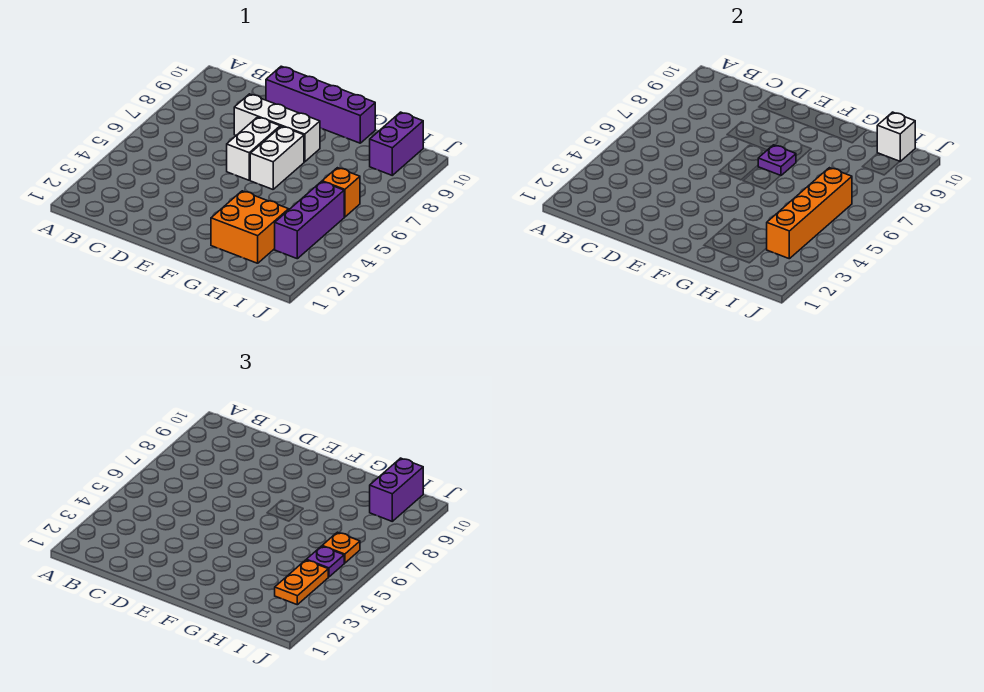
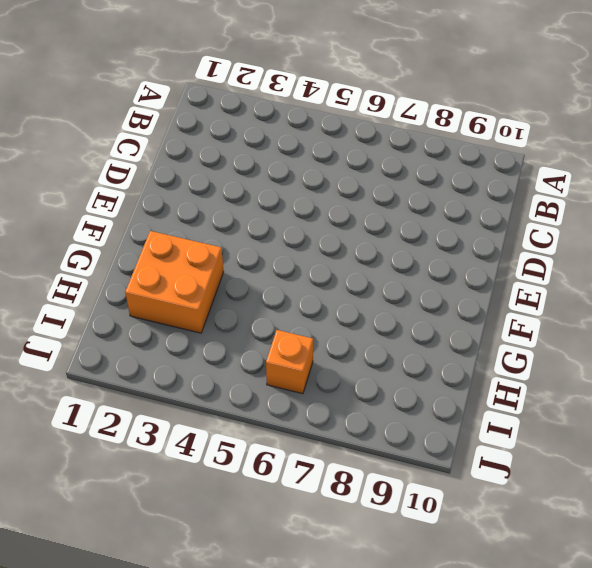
none -> white 1x3 brick [234,94,320,162]
none -> purple 1x4 brick [266,66,375,143]
none -> white 1x2 brick [227,117,280,180]

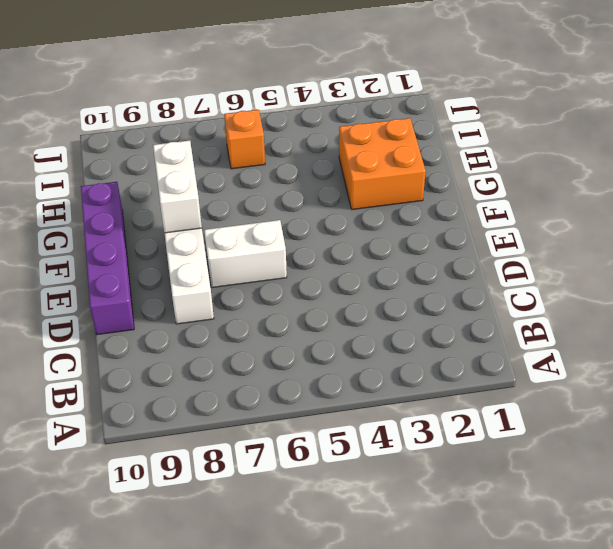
white 1x2 brick [153,141,202,233] -> white 1x2 brick turned to [250,126,304,189]
none -> purple 1x3 brick [275,182,344,259]
none -> purple 1x2 brick [370,112,423,175]
none -> purple 1x1 plate [758,145,796,176]

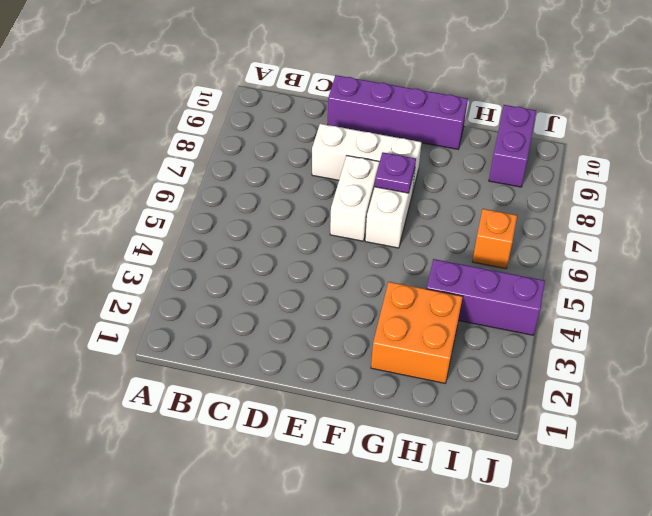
purple 1x3 brick [427,259,545,335] -> purple 1x3 brick turned to [275,182,344,259]
none -> orange 1x4 brick [767,168,852,259]
none -> white 1x1 brick [877,112,915,161]
none -> orange 1x2 plate [275,560,328,605]

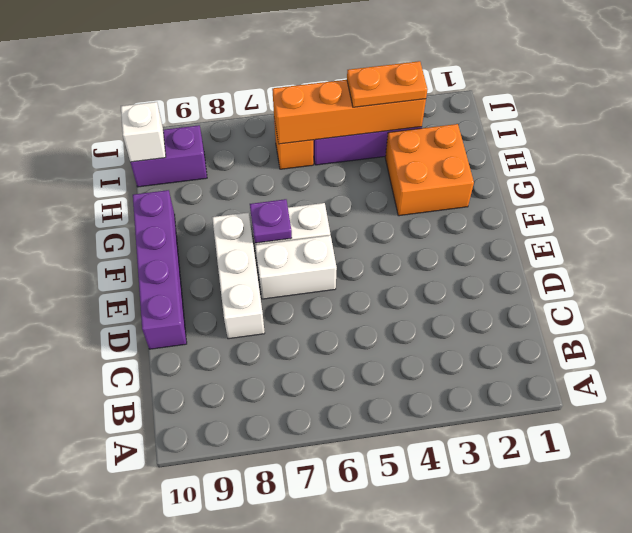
none -> purple 1x1 plate [307,546,344,577]
none -> orange 1x1 plate [322,532,360,563]
none -> purple 1x2 brick [370,458,423,521]

